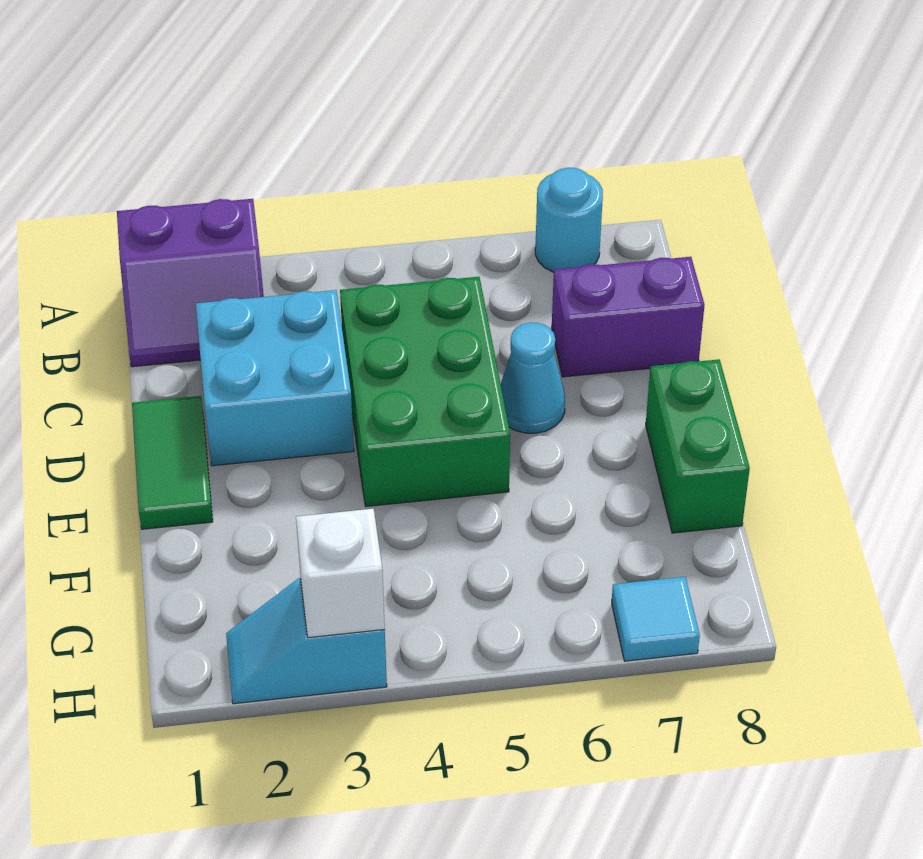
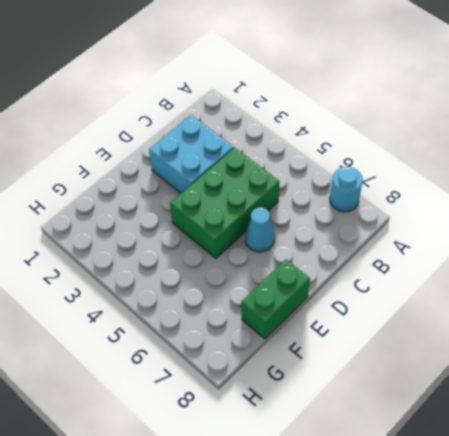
none -> purple 2x2 slope [117,199,264,367]
none -> purple 1x2 brick [552,257,704,377]

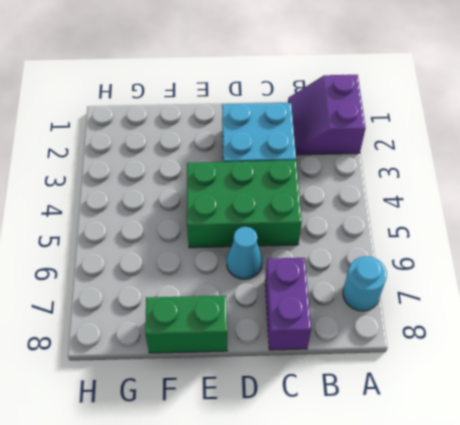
none -> green 1x2 tile [132,396,213,529]
none -> cyan 1x2 slope [226,578,387,704]

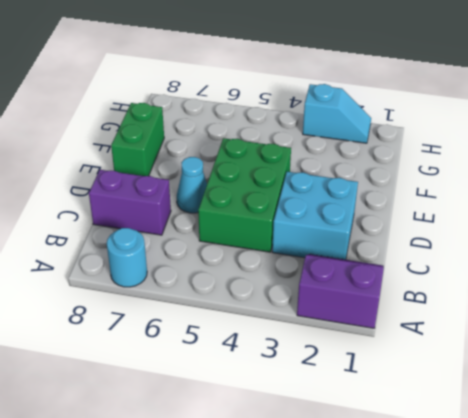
none -> green 1x2 tile [132,396,213,529]
none -> cyan 1x1 tile [612,577,700,661]

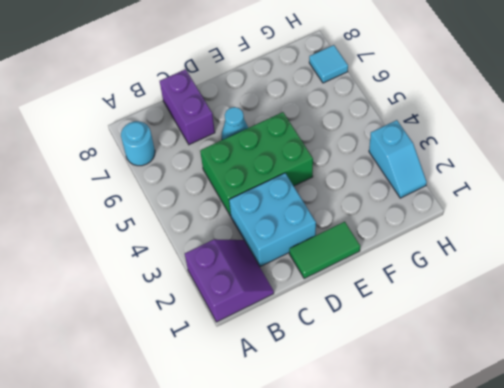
none -> green 1x2 brick [646,359,750,533]
none -> white 1x1 brick [296,509,385,638]

